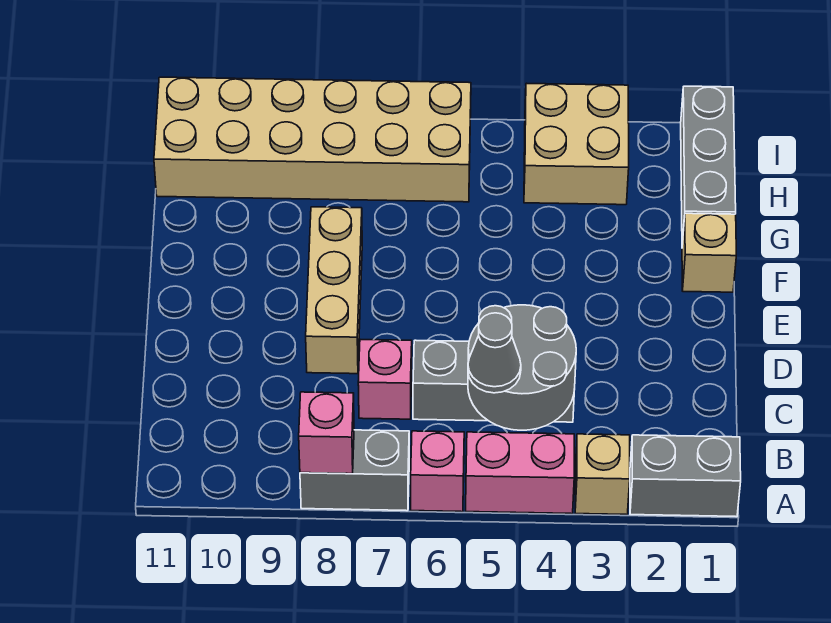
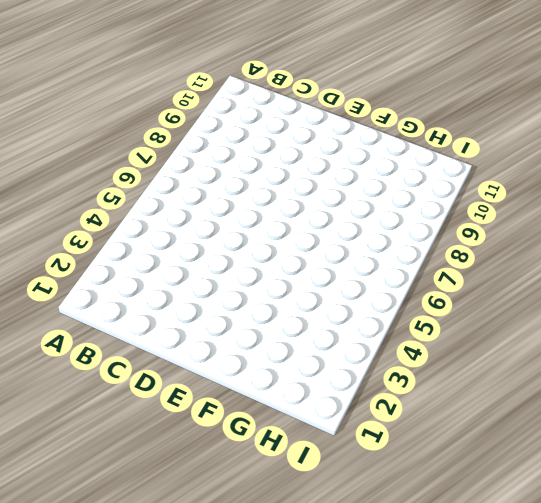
none -> grey 1x2 brick [630,435,741,517]
none -> tan 1x1 brick [575,434,630,515]
none -> pink 1x2 brick [466,432,574,514]

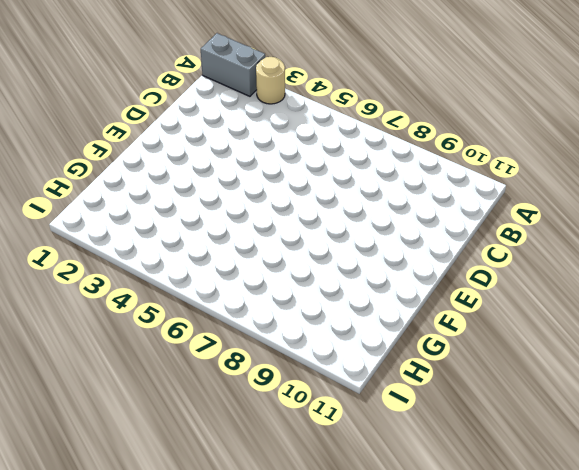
tan 1x1 round brick [256,57,285,104] -> tan 1x1 brick [575,434,630,515]
none -> pink 1x2 brick [466,432,574,514]
none -> pink 1x1 brick [411,431,464,512]
none -> grey 1x2 brick [300,430,409,511]

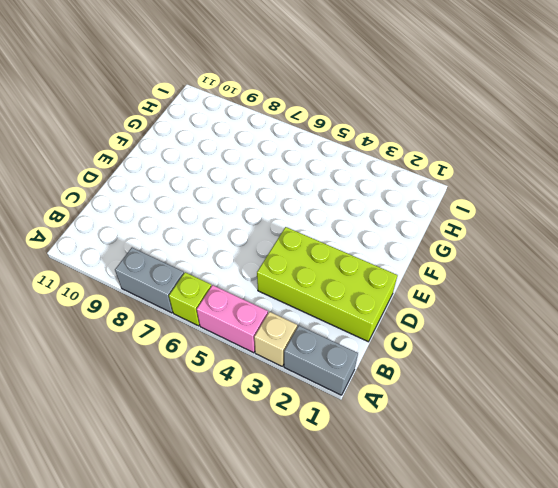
lime 1x1 brick [169,272,211,326] -> pink 1x1 brick [411,431,464,512]
lime 2x4 brick [257,227,397,342] -> grey 1x3 brick [413,340,575,422]
none -> pink 1x1 brick [358,340,412,419]
none -> tan 1x3 brick [306,207,362,374]
none -> tan 1x1 brick [682,213,736,292]

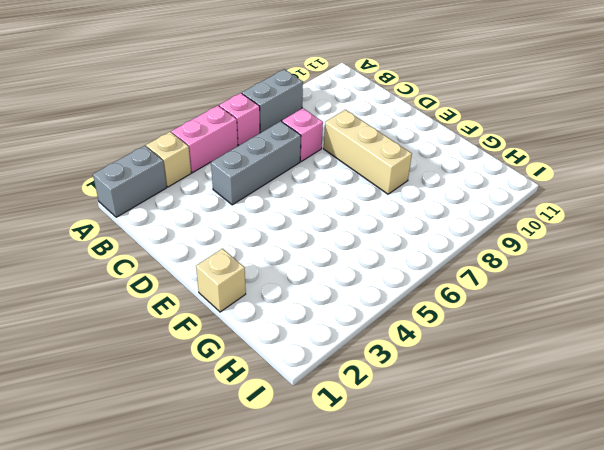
none -> grey 1x3 brick [681,86,736,244]
none -> tan 2x2 brick [524,83,629,205]
none -> tan 2x6 brick [154,77,471,202]

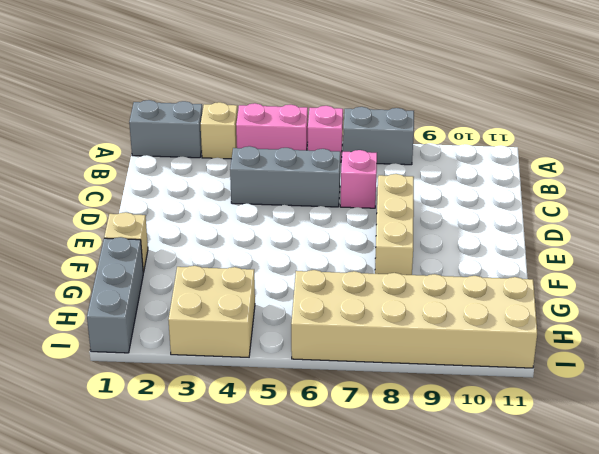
none -> pink 1x1 brick [299,392,354,474]
none -> grey 2x2 round brick [468,305,576,430]
none -> grey 1x1 cone [468,313,521,393]

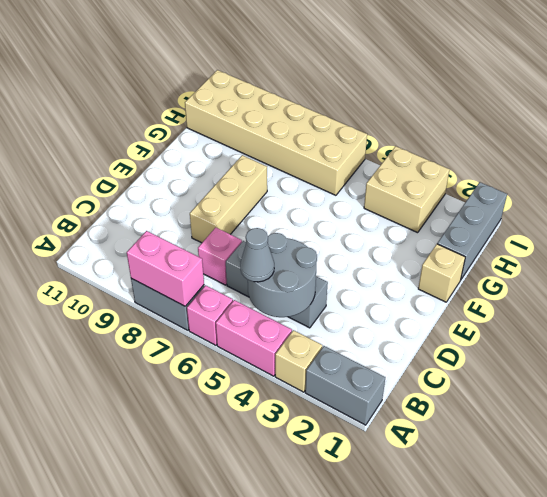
pink 1x2 brick [127,231,204,306] -> pink 1x1 brick [299,392,354,474]

